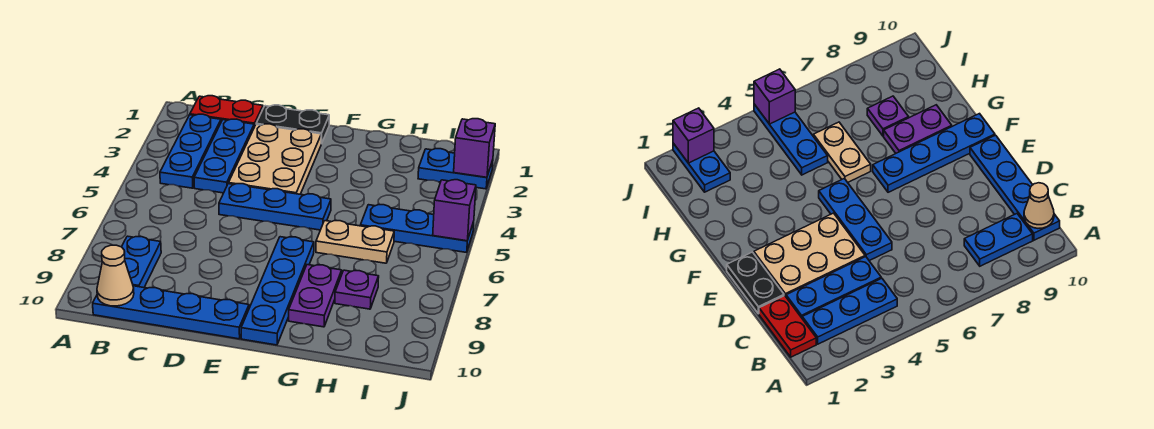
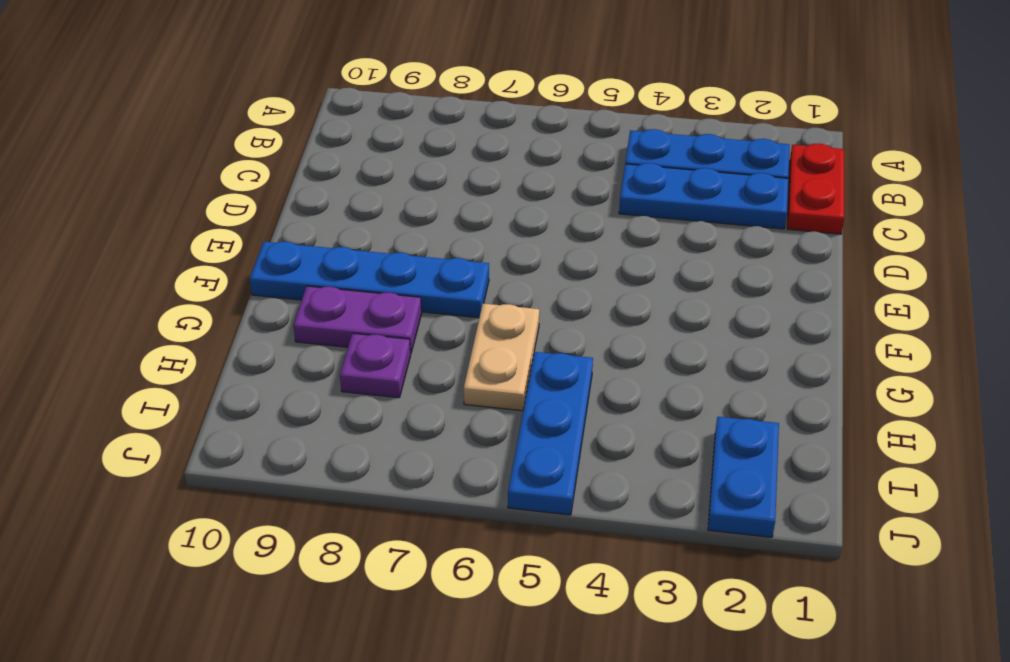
none -> blue 1x2 plate [122,236,161,288]
none -> blue 1x4 plate [93,286,249,339]
none -> black 1x2 plate [256,105,329,144]

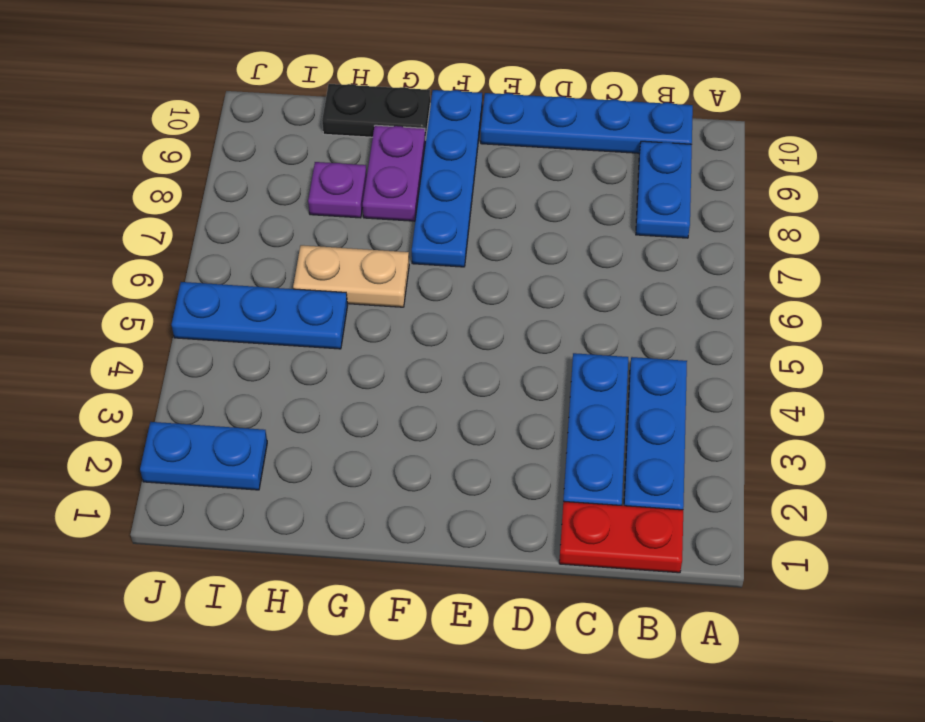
black 1x2 plate [322,84,430,140] -> black 1x2 plate moved to [256,105,329,144]
none -> tan 2x3 plate [229,124,321,194]
none -> blue 1x3 plate [219,184,331,230]
none -> tan 1x1 cone [97,245,134,306]

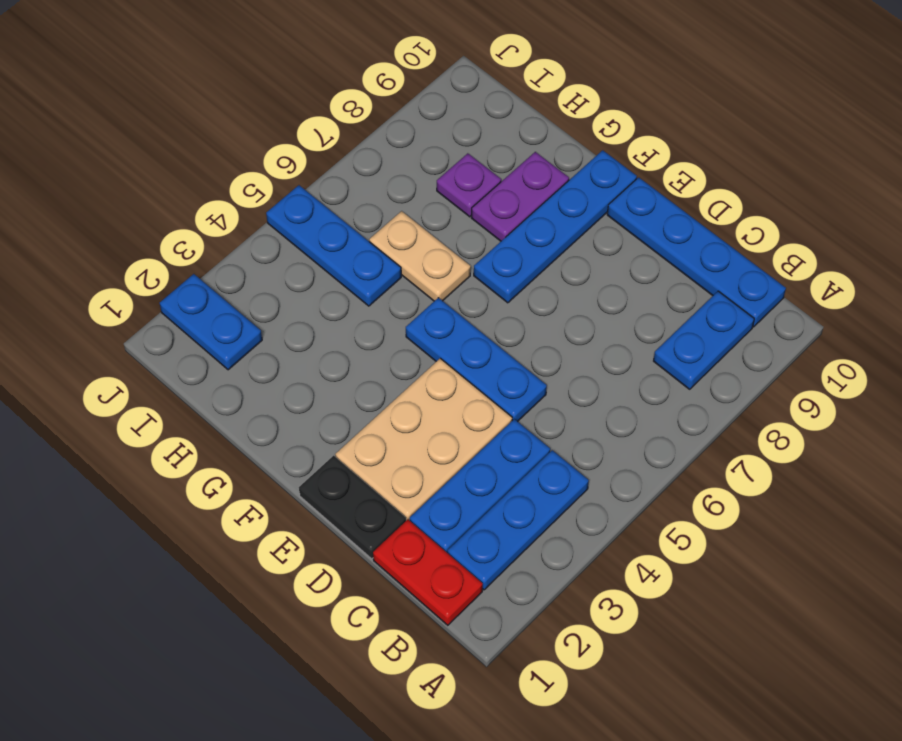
none -> tan 1x1 cone [97,245,134,306]
none -> purple 1x1 brick [454,119,495,177]
none -> purple 1x1 brick [433,180,476,241]

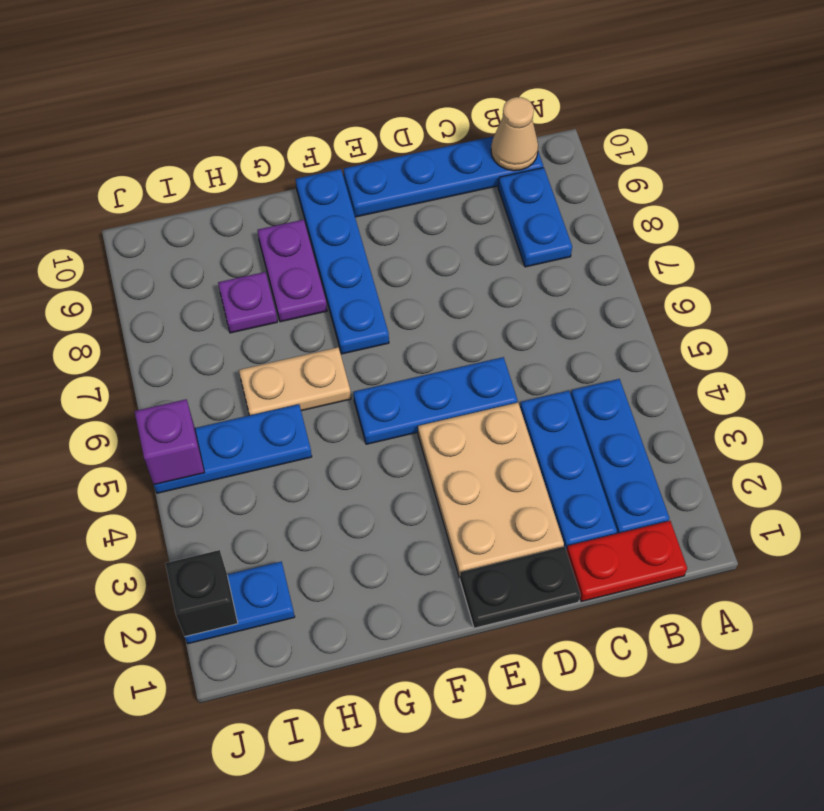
black 1x1 brick [165,550,238,637] -> purple 1x1 brick [454,119,495,177]

